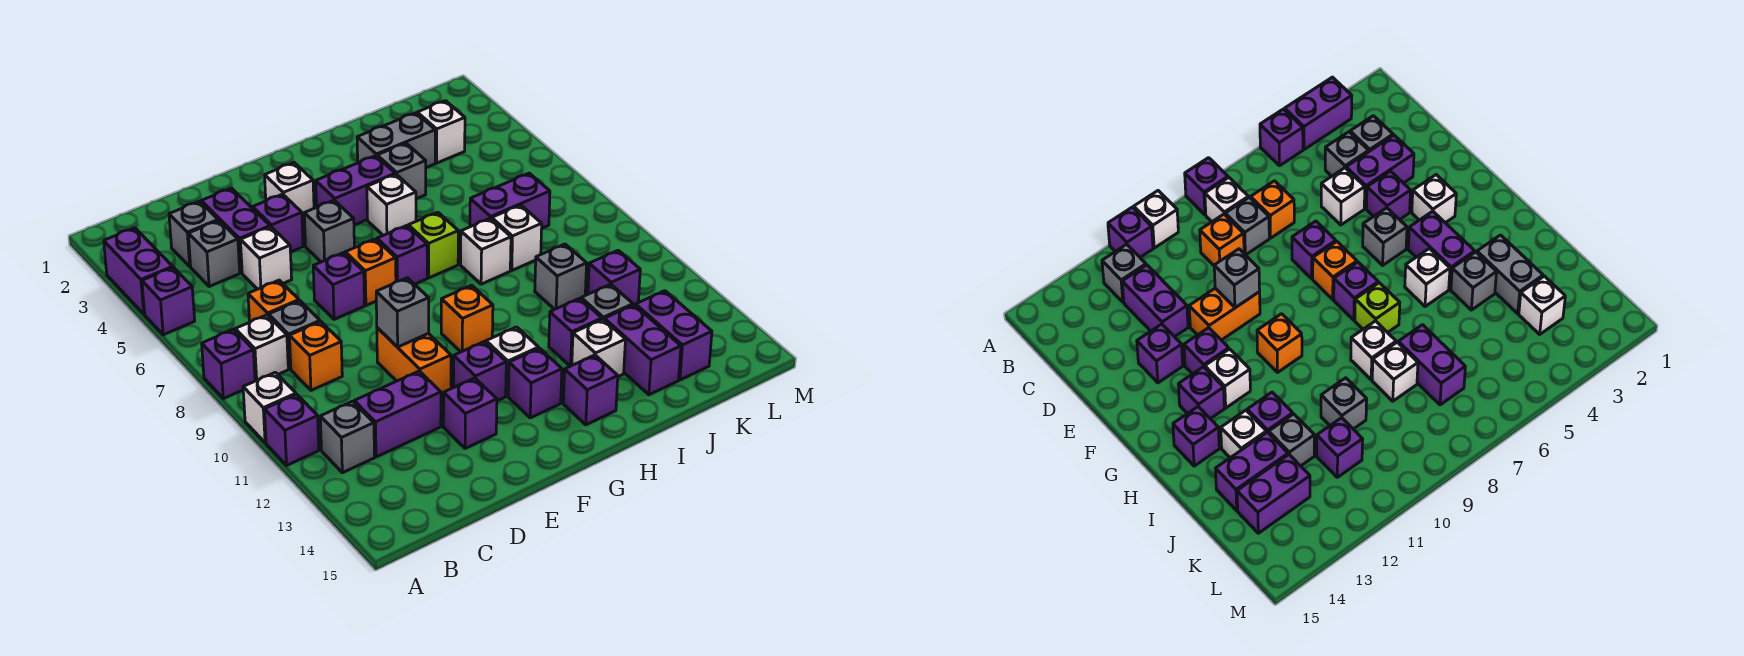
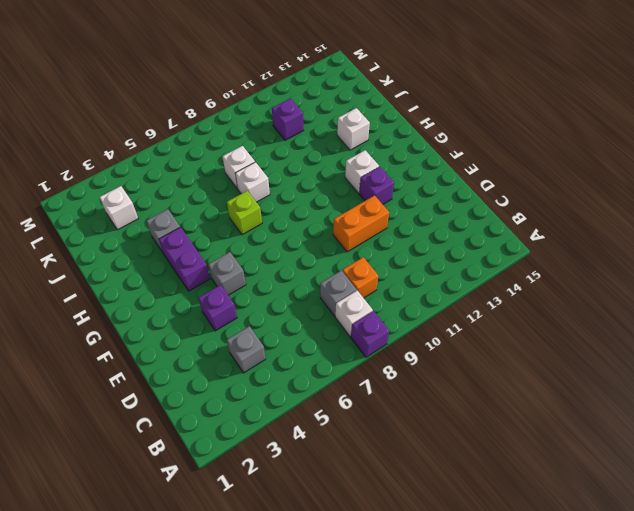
none -> purple 1x2 brick [104,228,173,314]
none -> purple 1x1 brick [142,267,195,335]
none -> white 1x1 brick [243,372,296,443]
none -> purple 1x1 brick [264,394,319,465]

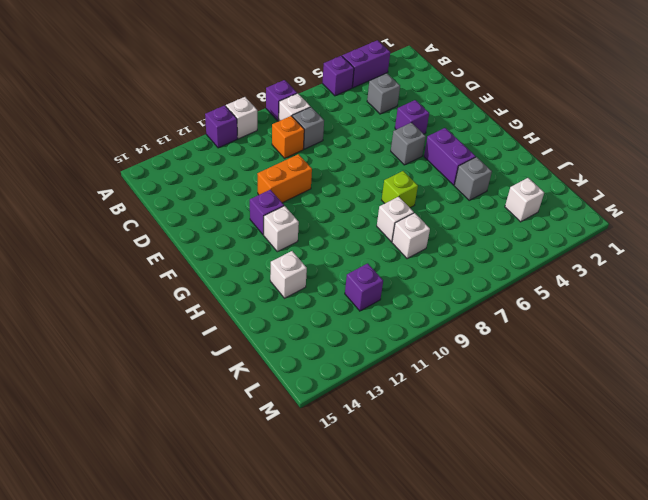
none -> grey 1x1 brick [320,401,374,473]
none -> grey 1x1 brick [169,201,218,267]
none -> orange 1x1 brick [248,280,299,322]
none -> purple 1x2 brick [354,371,441,457]

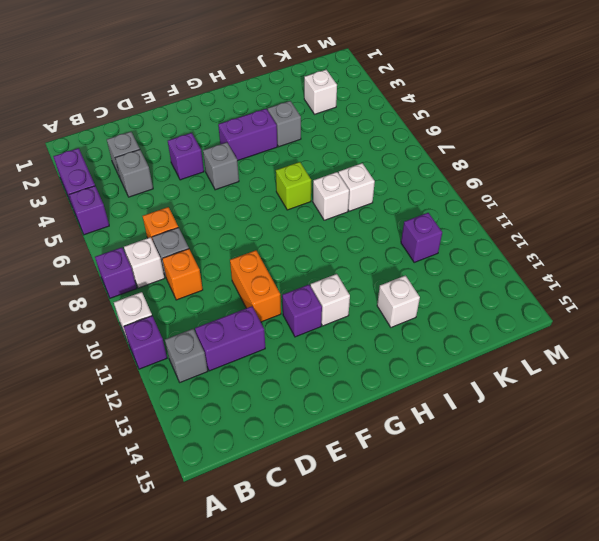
none -> purple 1x2 brick [201,188,270,273]
none -> white 1x1 brick [240,227,292,289]
none -> purple 1x1 brick [313,253,364,319]
none -> purple 1x1 brick [443,378,497,449]

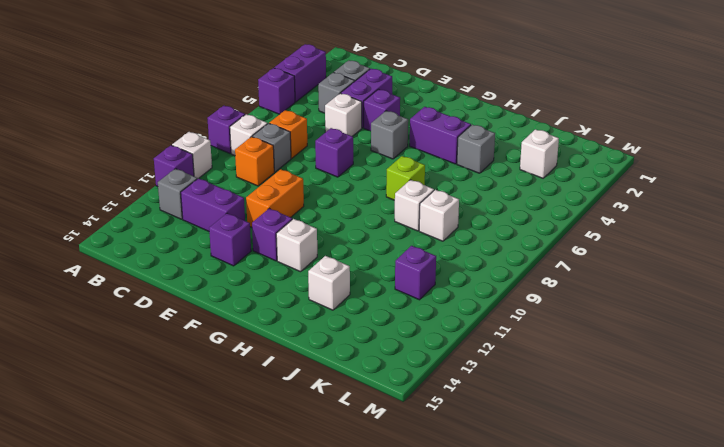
none -> white 1x1 brick [265,163,314,220]
none -> orange 1x1 brick [345,239,396,305]
none -> purple 1x1 brick [377,226,427,284]
none -> orange 1x1 brick [441,285,493,352]

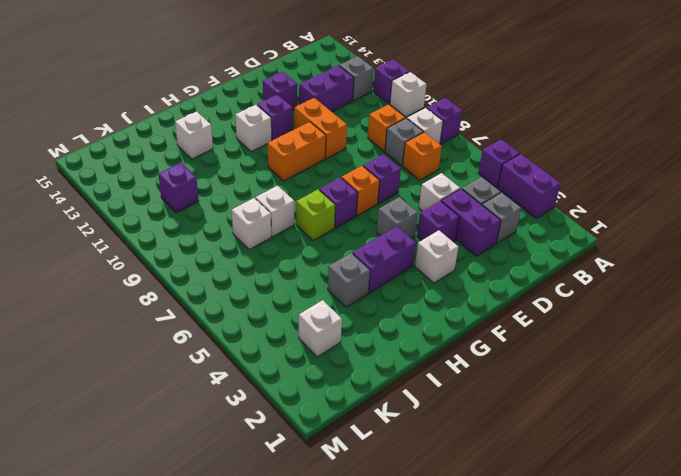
orange 1x2 brick [268,122,326,181] -> orange 1x1 brick [441,285,493,352]
none -> purple 1x1 brick [508,348,562,418]
none -> white 1x1 brick [367,174,416,235]
none -> purple 1x1 brick [563,355,618,425]
none -> grey 1x2 brick [357,113,435,168]

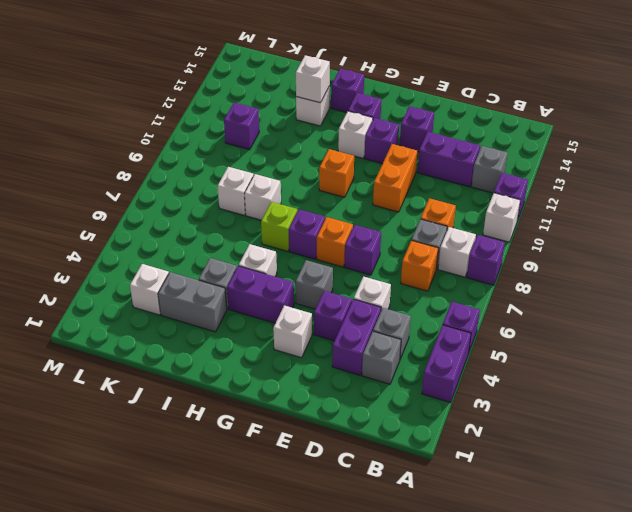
white 1x1 brick [296,55,330,103] -> none
none -> purple 1x1 brick [549,298,602,366]
none -> purple 1x2 brick [470,173,550,228]
none -> grey 1x1 brick [535,244,587,309]
none -> grey 1x1 brick [581,284,633,319]

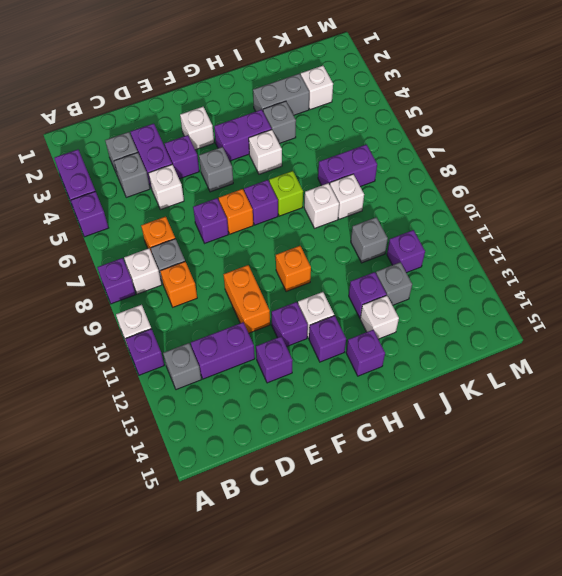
none -> purple 1x2 brick [604,305,681,395]
none -> purple 1x2 brick [636,291,712,380]
none -> grey 1x1 brick [376,278,429,347]

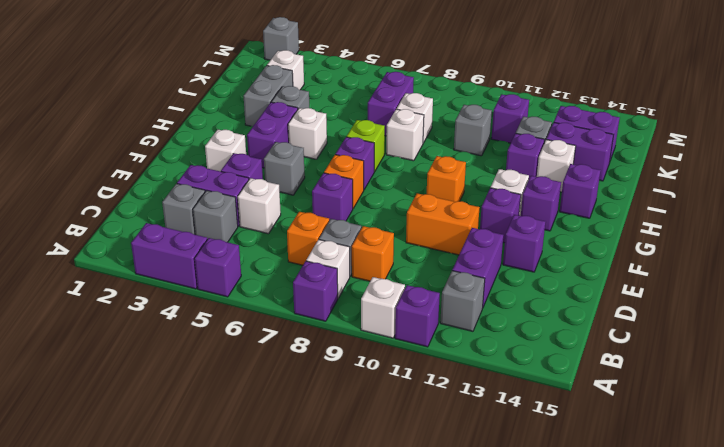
grey 1x1 brick [263,17,299,60] -> grey 1x1 brick moved to [376,278,429,347]

